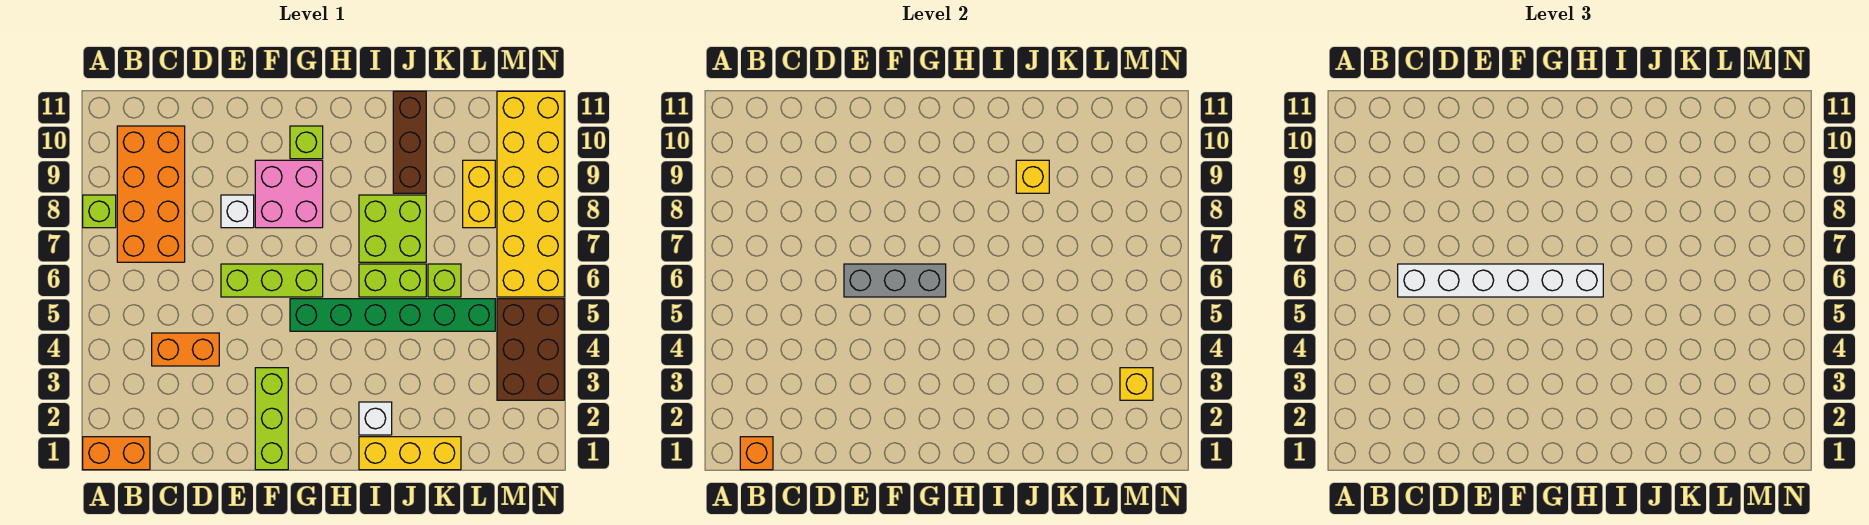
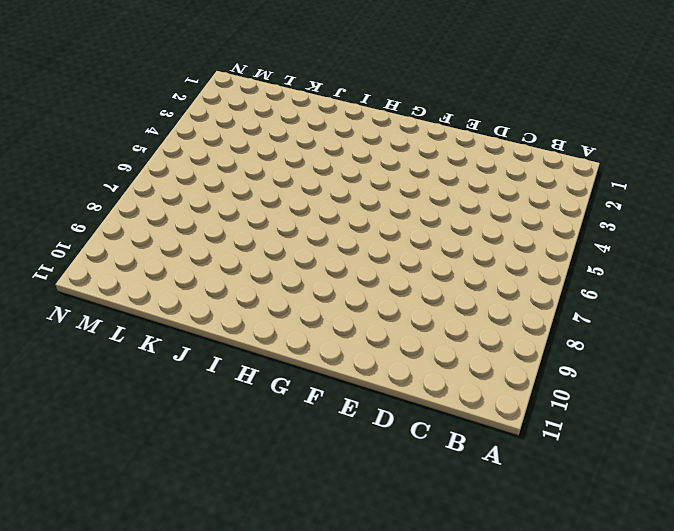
none -> orange 1x2 brick [83,437,150,470]
none -> lime 1x1 brick [83,195,116,228]
none -> orange 2x4 brick [117,126,185,262]

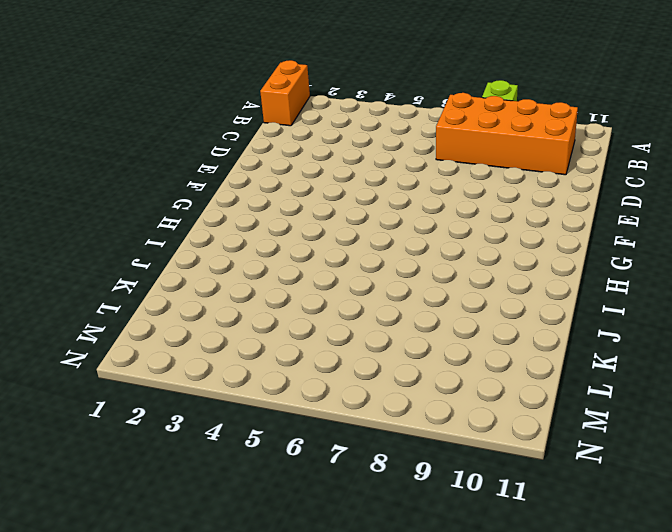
none -> orange 1x2 brick [152,333,219,366]
none -> lime 1x3 brick [221,264,323,297]
none -> white 1x1 brick [221,195,254,228]

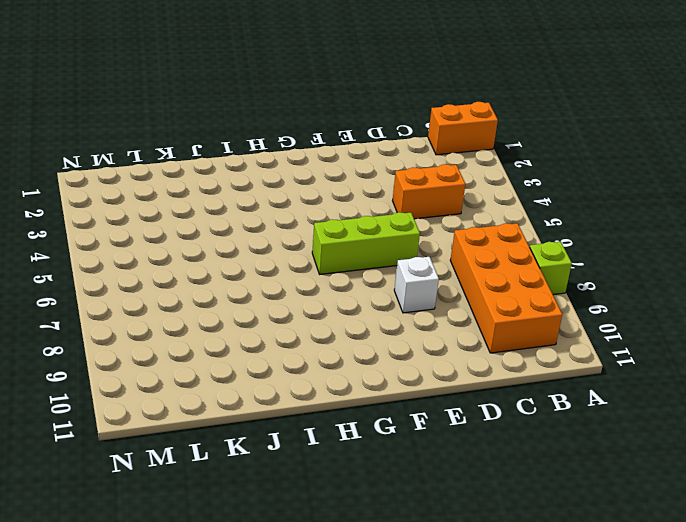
none -> lime 1x3 brick [255,368,288,470]
none -> pink 2x2 brick [255,160,323,228]
none -> green 1x6 brick [290,299,495,331]

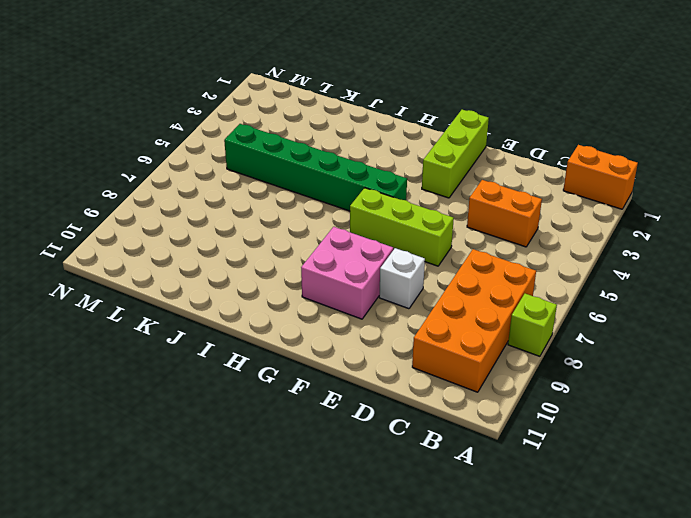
none -> lime 1x1 brick [290,126,323,159]
none -> yellow 1x3 brick [359,437,461,470]
none -> white 1x1 brick [359,402,392,435]

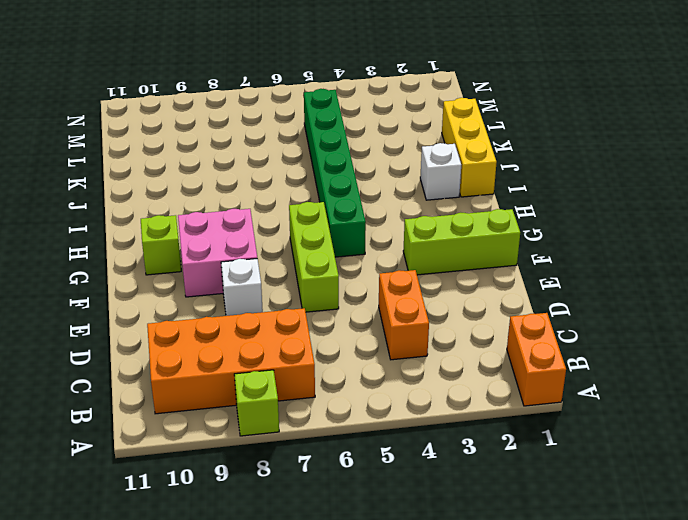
none -> lime 1x2 brick [359,264,426,297]
none -> lime 2x2 brick [359,195,426,262]
none -> brown 1x3 brick [393,91,426,193]

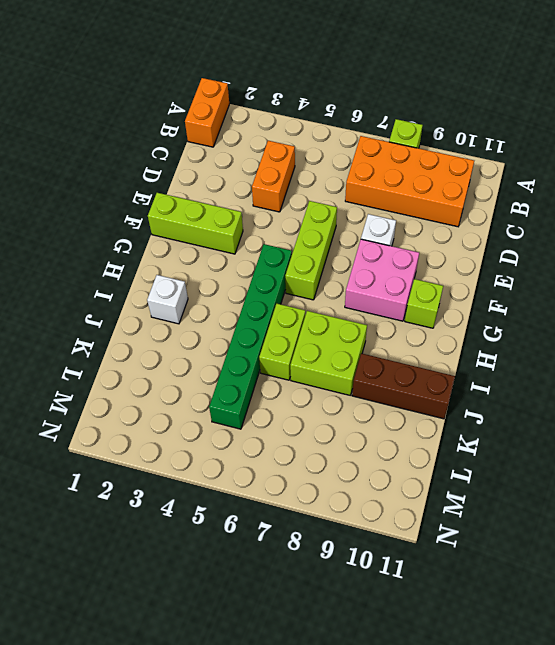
none -> yellow 1x3 brick [359,437,461,470]
none -> lime 1x1 brick [428,264,461,297]
none -> yellow 1x2 brick [463,160,495,228]

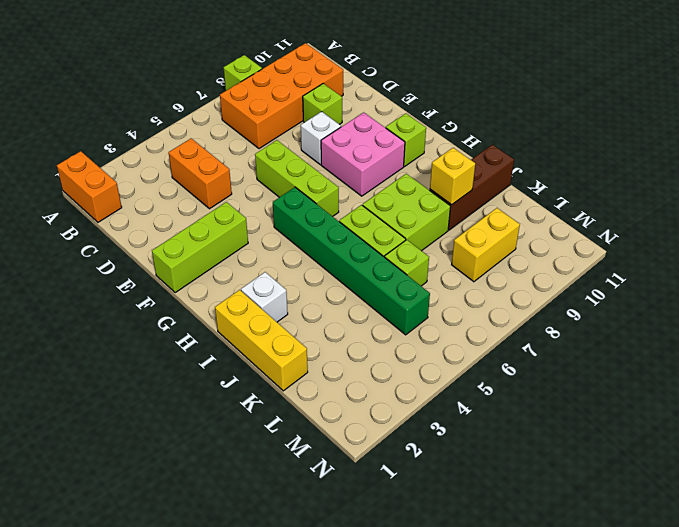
lime 1x1 brick [303,84,342,124] -> none
none -> brown 2x3 brick [497,299,564,400]
none -> yellow 2x6 brick [497,91,564,297]
none -> orange 1x1 brick [740,437,773,470]

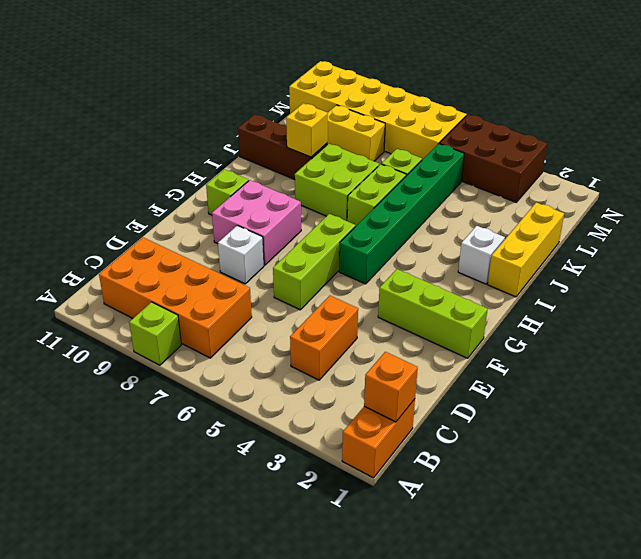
none -> grey 1x3 brick [844,264,946,297]
none -> yellow 1x1 brick [1120,368,1153,400]
none -> white 1x6 brick [1398,264,1603,297]

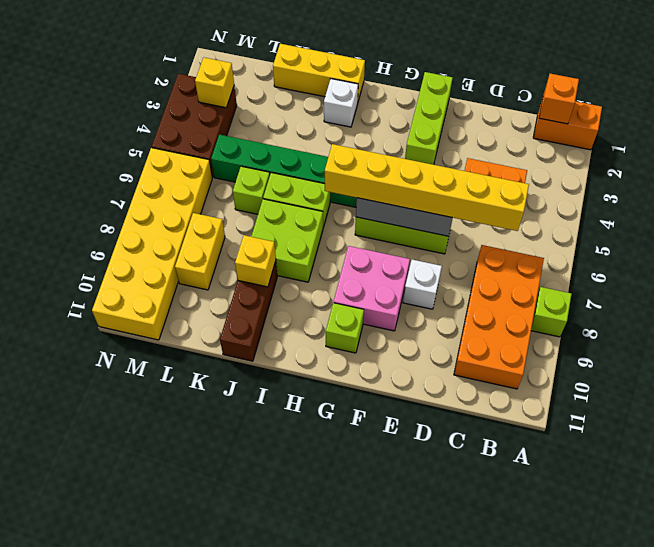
yellow 1x6 brick [325,144,529,231] -> white 1x6 brick [1398,264,1603,297]

